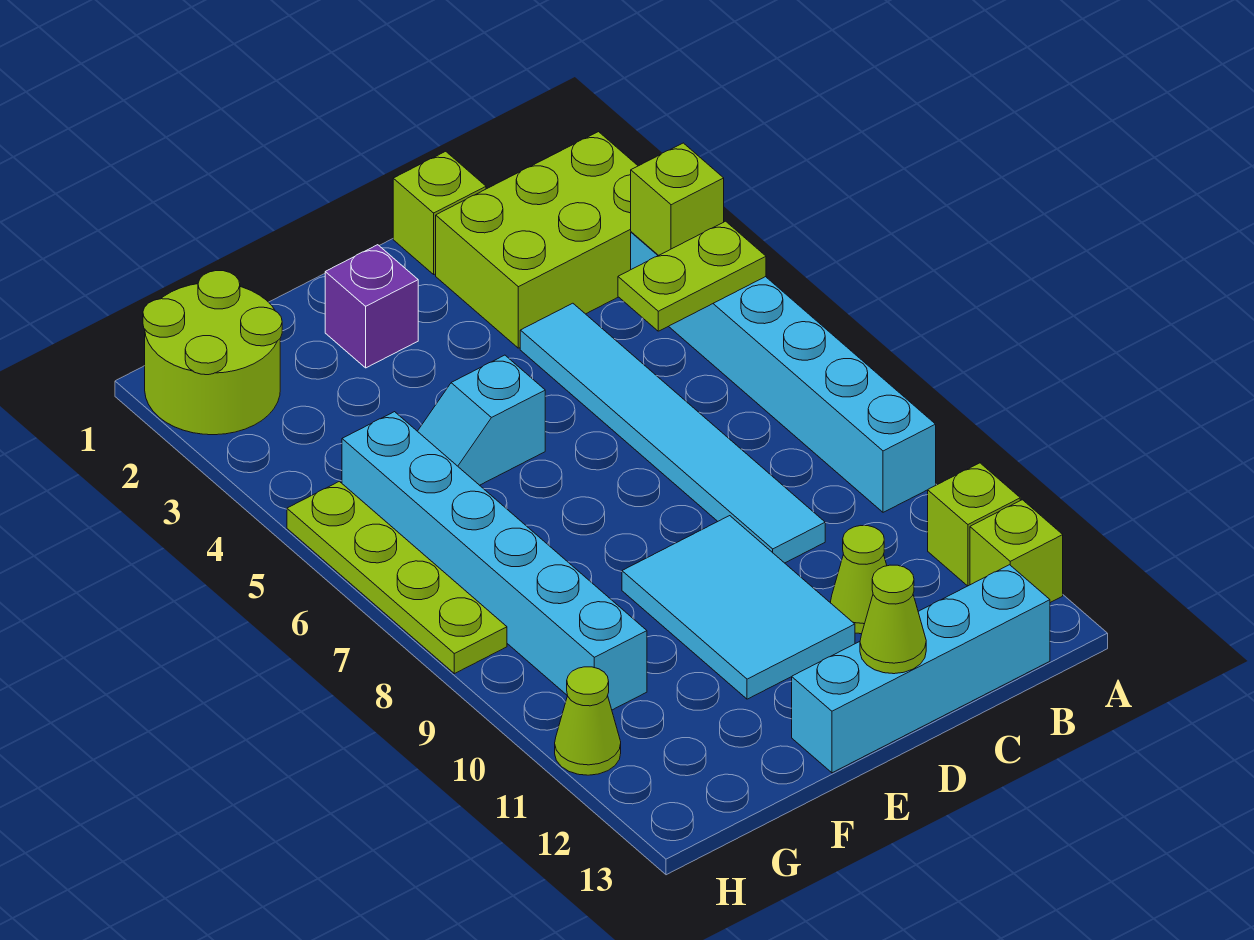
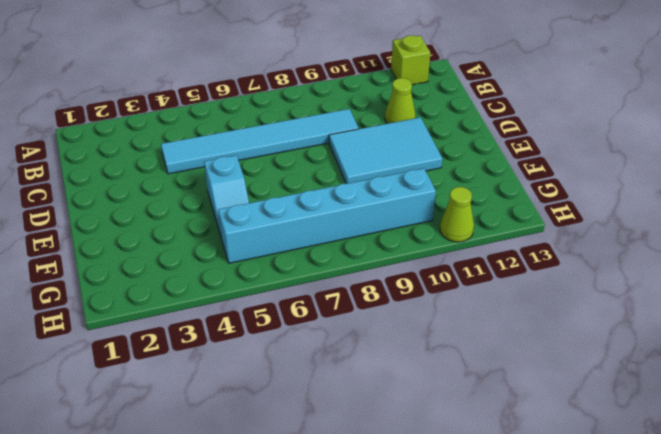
none -> lime 2x3 brick [436,132,638,348]
none -> cyan 1x6 brick [631,232,936,512]
none -> lime 1x1 brick [928,463,1020,586]

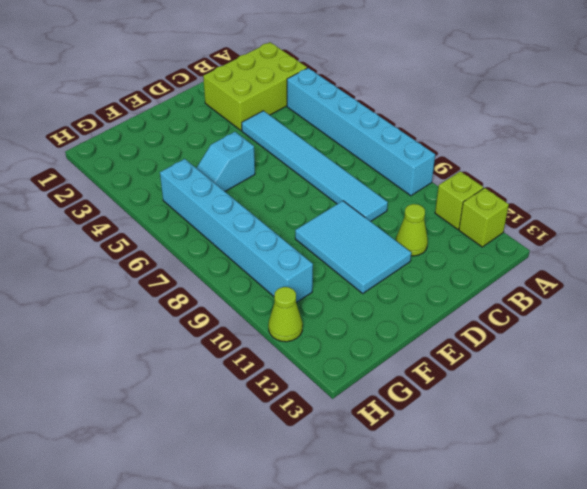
none -> cyan 1x4 brick [792,565,1050,773]
none -> lime 1x1 brick [393,151,486,274]
none -> purple 1x1 brick [325,245,418,368]

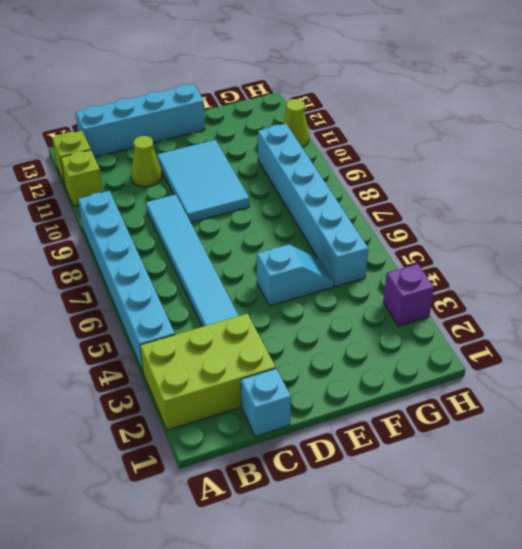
cyan 1x1 brick [241,369,291,436] -> lime 1x1 brick [393,151,486,274]
purple 1x1 brick [383,264,434,326] -> purple 1x1 brick moved to [325,245,418,368]
none -> lime 2x2 round brick [143,271,282,435]
none -> lime 1x4 plate [287,481,507,674]
none -> lime 1x1 brick [631,143,724,255]

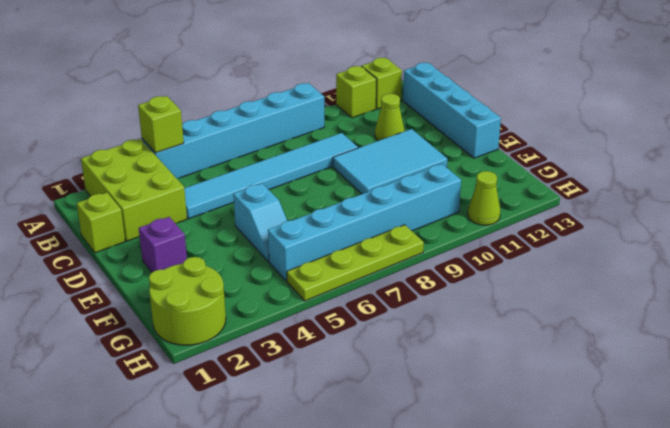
none -> lime 1x2 plate [618,221,766,331]
none -> lime 1x1 cone [860,565,926,674]

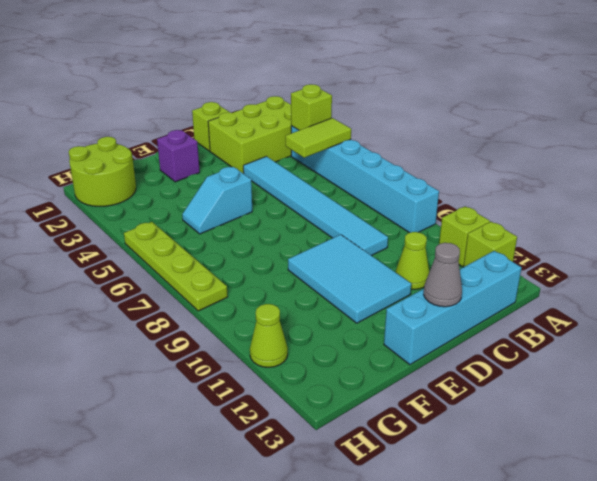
lime 1x2 tile [286,118,351,158] -> lime 1x2 plate [618,221,766,331]
grey 1x1 cone [424,243,462,307] -> lime 1x1 cone [860,565,926,674]
none -> cyan 1x6 brick [342,412,647,710]

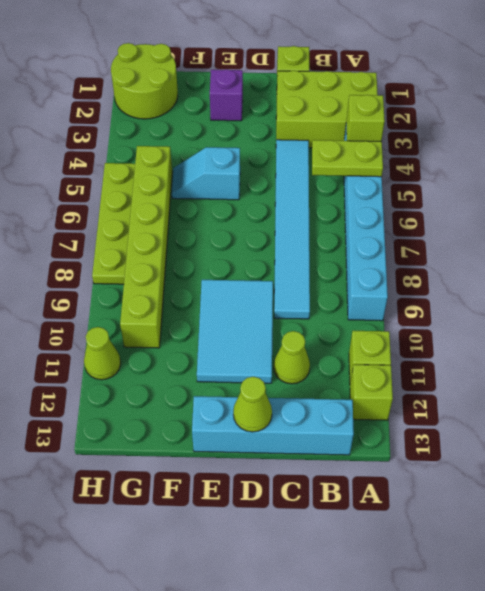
lime 1x6 brick [120,146,172,348] -> cyan 1x6 brick [342,412,647,710]

